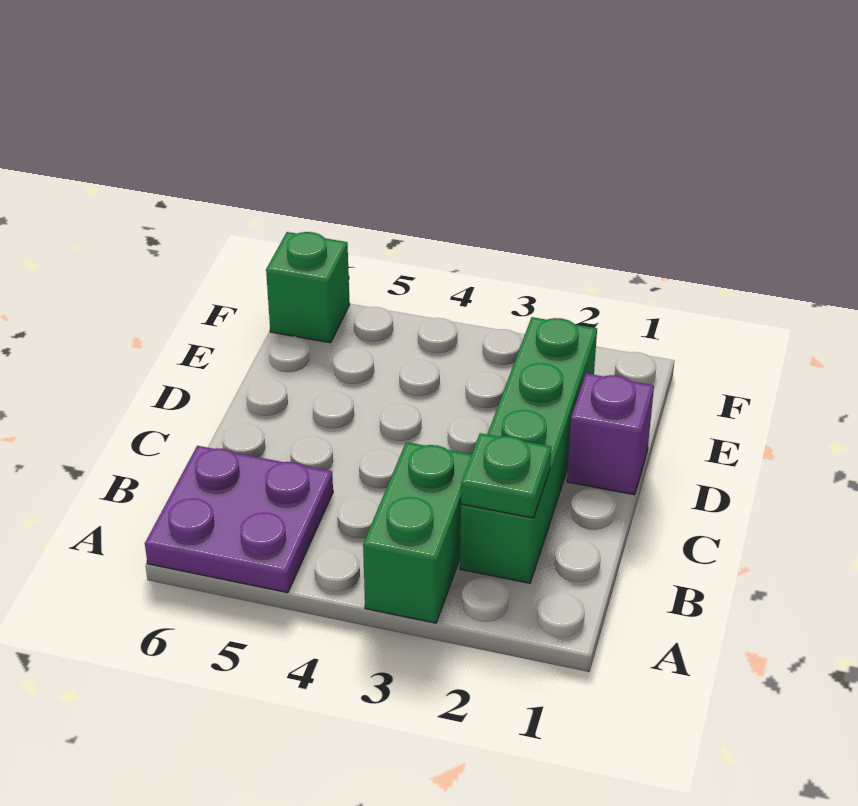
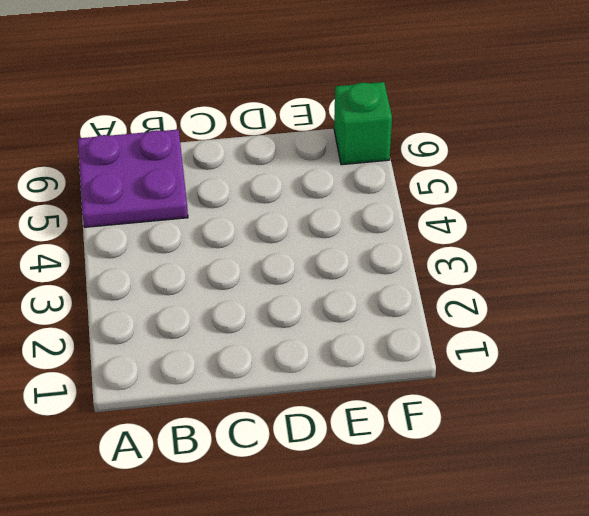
none -> green 1x2 brick [363,442,472,623]
none -> green 1x4 brick [460,317,597,583]

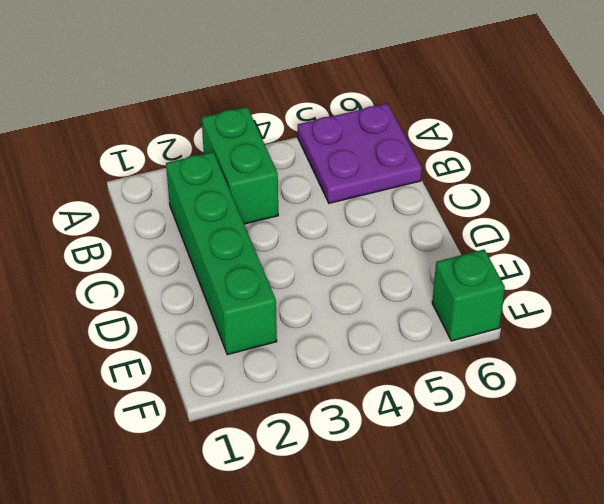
none -> purple 1x1 brick [567,373,654,495]
none -> green 1x1 plate [461,433,551,518]

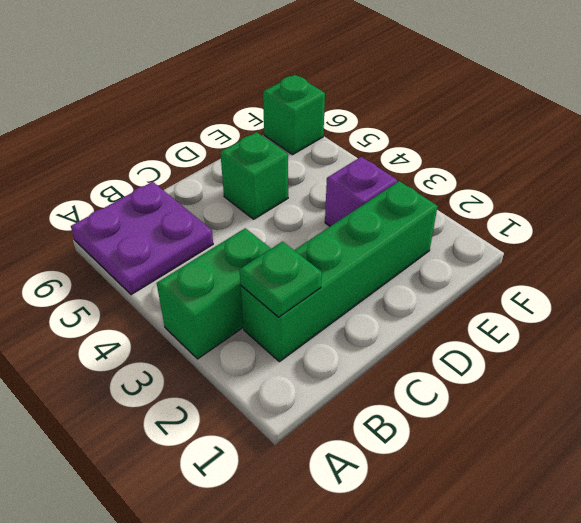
green 1x1 brick [220,132,288,219] -> none
purple 1x1 brick [325,157,397,226] -> purple 1x1 brick moved to [567,373,654,495]

